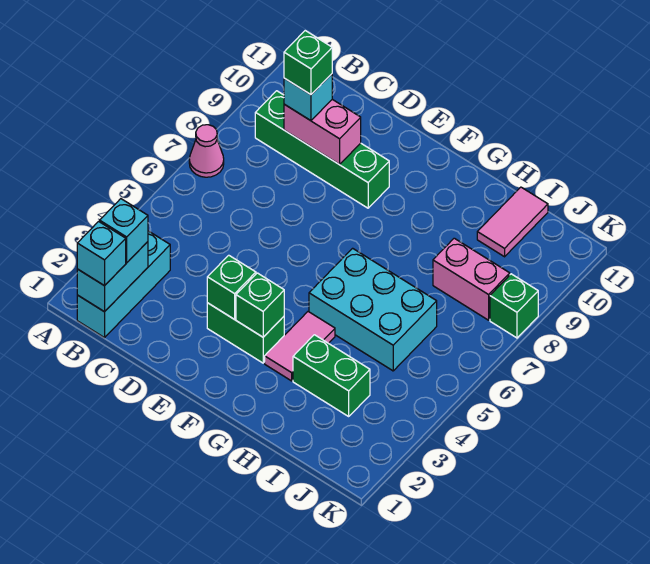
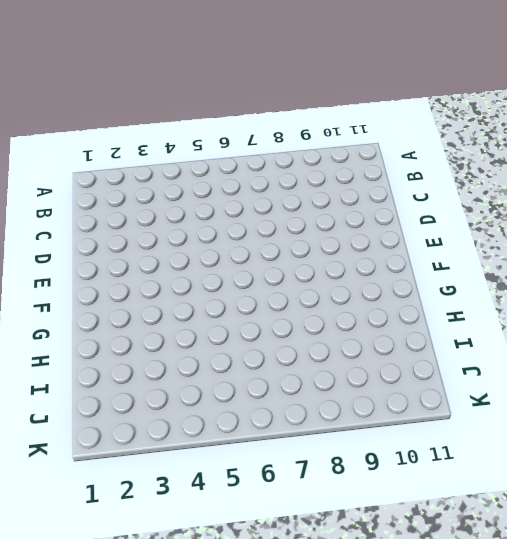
none -> pink 1x1 cone [189,125,224,177]
none -> cyan 1x3 brick [77,231,170,338]
none -> green 1x4 brick [255,91,389,208]

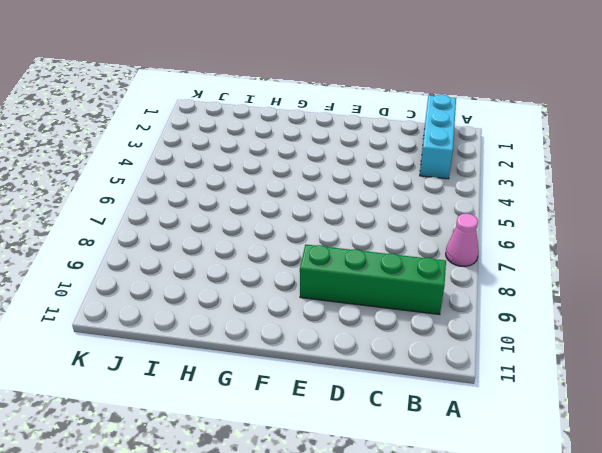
none -> green 1x2 brick [207,303,284,363]
none -> pink 1x2 tile [265,312,335,381]
none -> cyan 2x3 brick [309,248,437,371]

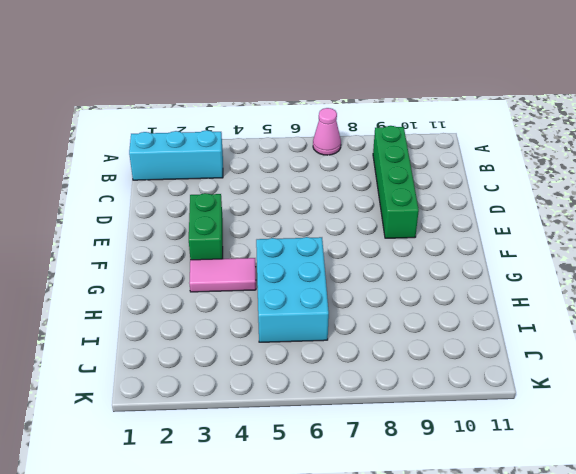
none -> green 1x2 brick [293,335,370,416]
none -> pink 1x2 brick [433,238,510,320]
none -> pink 1x2 tile [477,187,548,257]

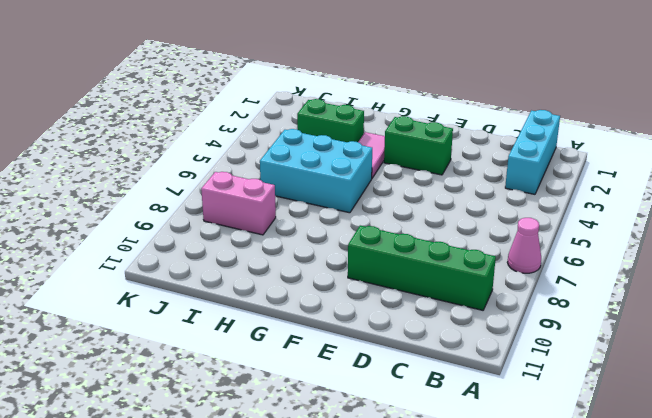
none -> pink 1x2 tile [477,187,548,257]
none -> green 1x1 brick [490,274,538,338]
none -> cyan 1x2 brick [77,242,148,312]

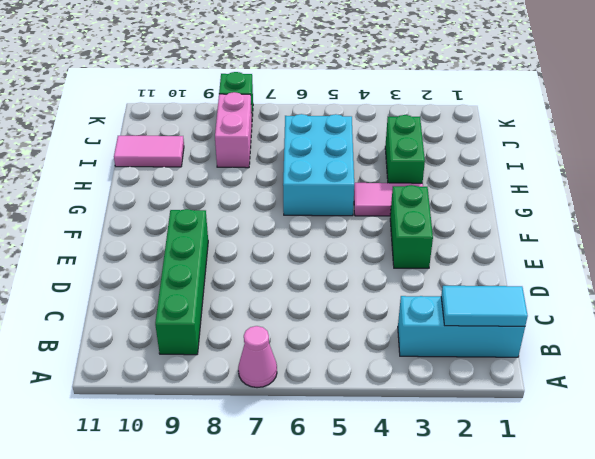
cyan 1x2 tile [441,286,528,326] -> cyan 1x2 brick [77,242,148,312]
none -> pink 1x2 brick [284,99,361,164]
none -> green 1x1 brick [207,255,256,319]
none -> green 1x1 brick [236,273,284,337]

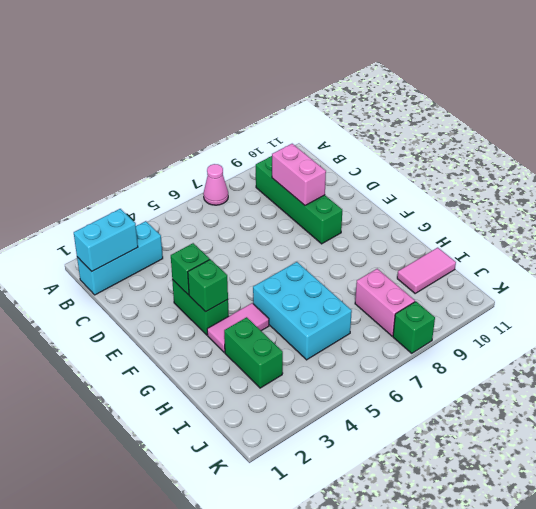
none -> cyan 1x1 brick [77,221,126,286]
none -> cyan 1x1 brick [100,199,148,263]
none -> cyan 1x1 brick [284,74,332,121]

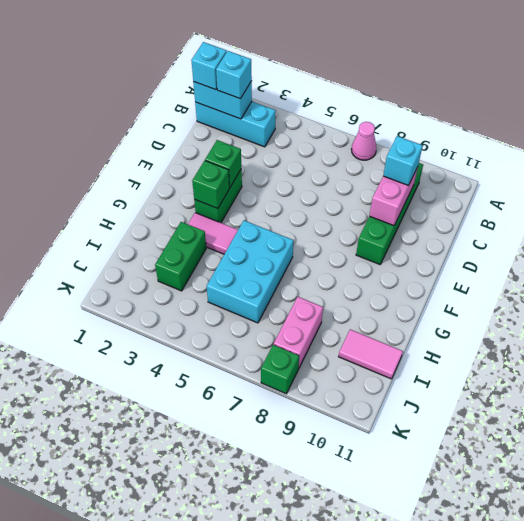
none -> green 1x1 brick [284,31,332,95]

